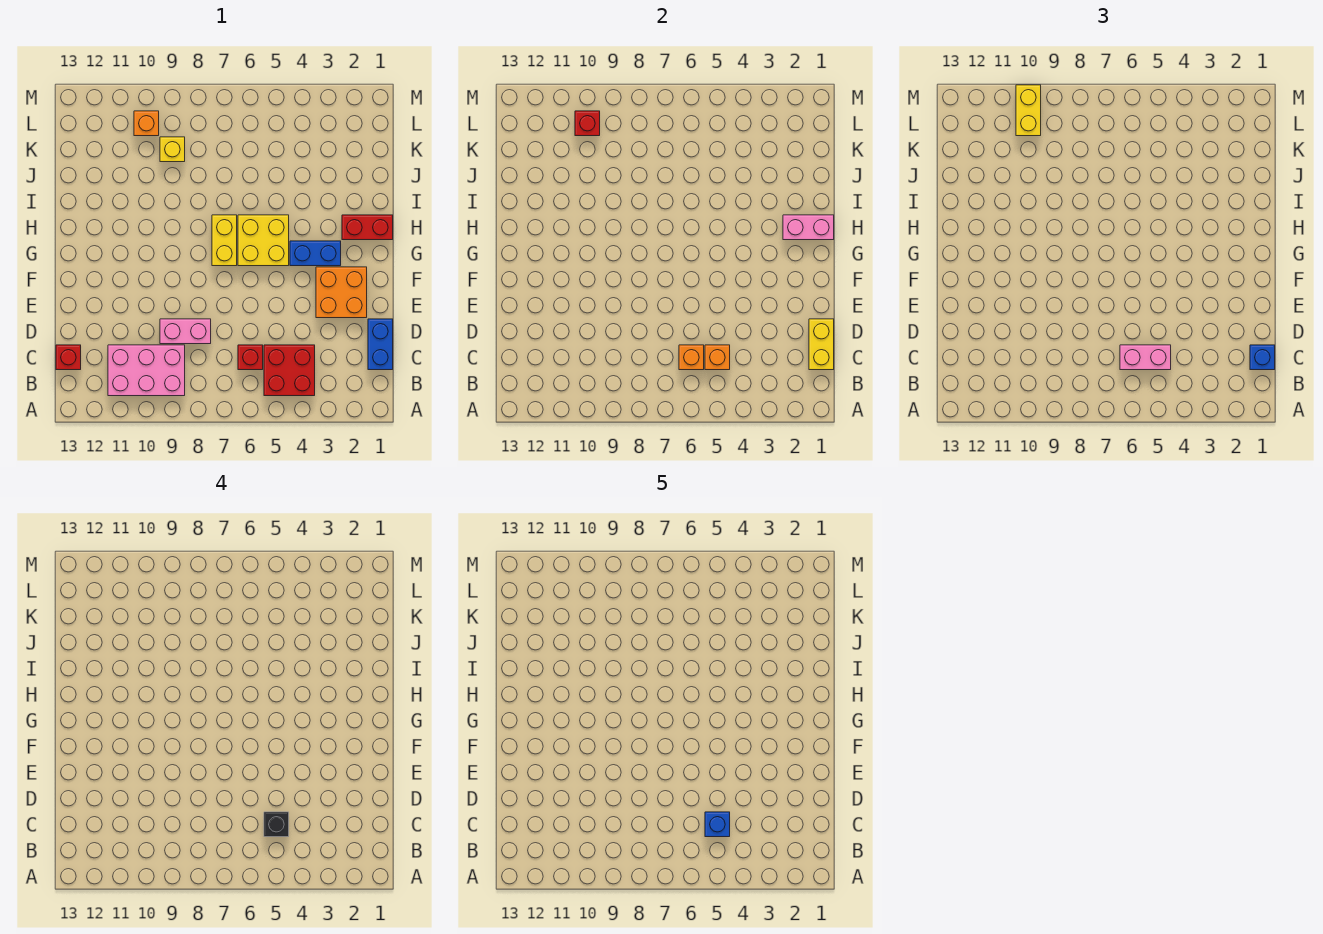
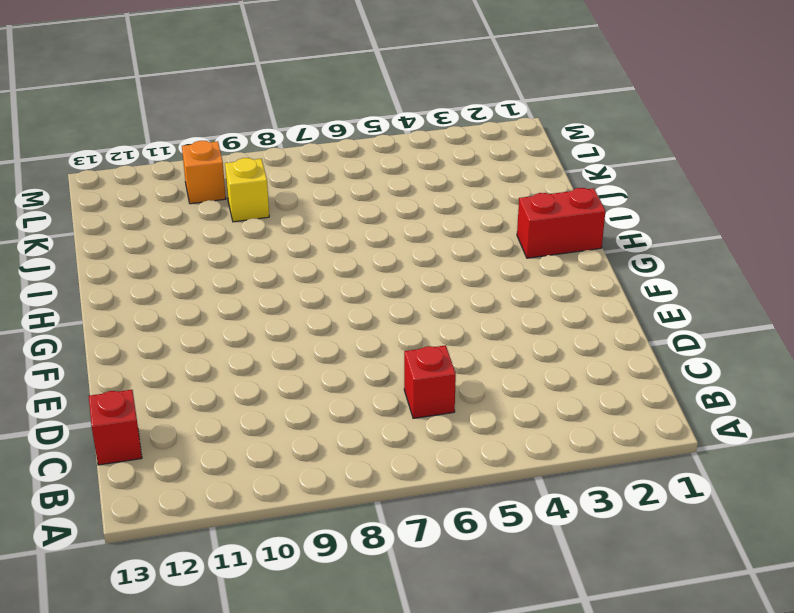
none -> red 2x2 brick [264,345,315,396]
none -> pink 2x3 brick [108,345,185,396]
none -> blue 1x2 brick [368,319,393,370]

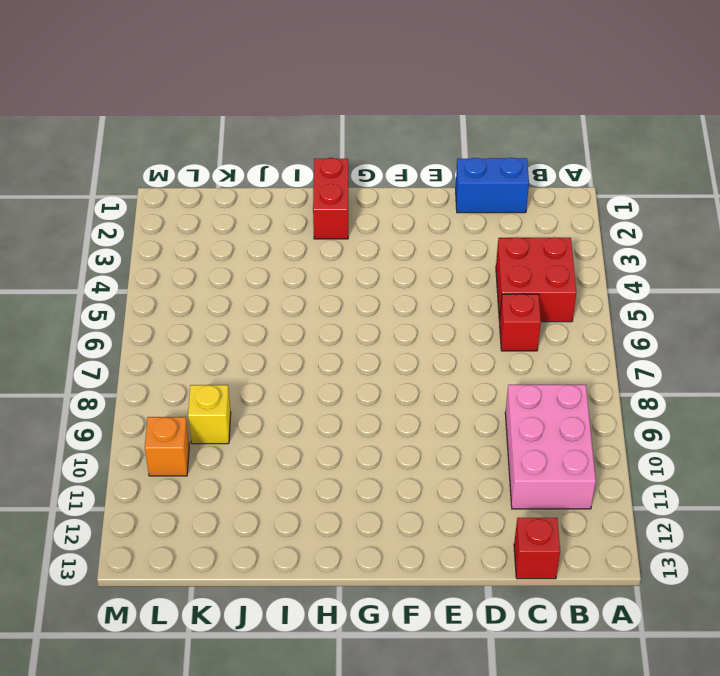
none -> pink 1x2 brick [160,319,211,344]
none -> orange 2x2 brick [316,267,367,318]
none -> blue 1x2 brick [290,241,341,266]

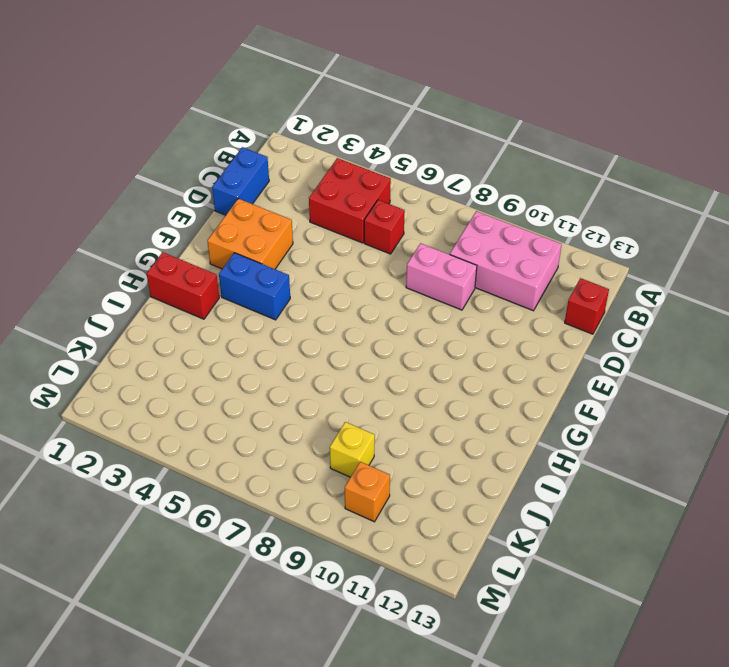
none -> yellow 2x2 brick [238,215,289,266]
none -> yellow 1x2 brick [212,215,237,266]
none -> yellow 1x2 brick [809,319,834,370]

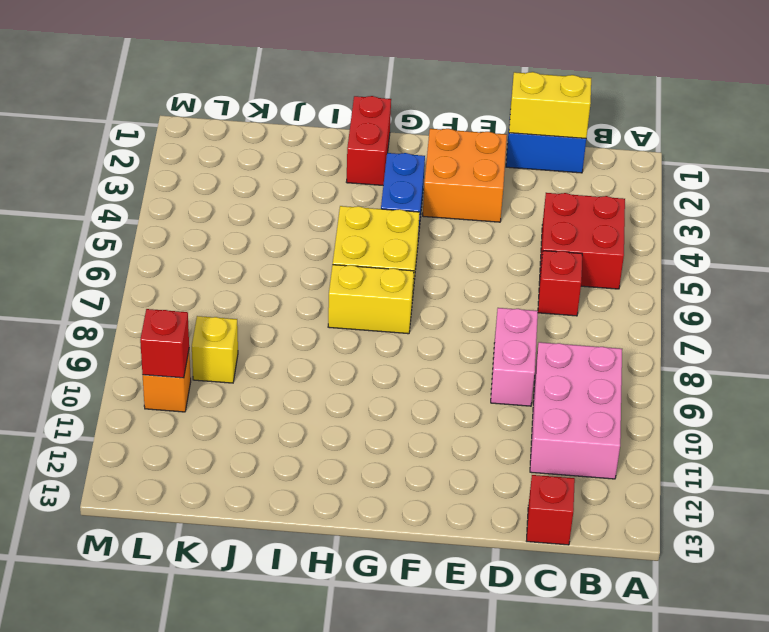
none -> orange 1x1 brick [705,345,730,370]
none -> orange 1x1 brick [679,345,704,370]
none -> pink 1x2 brick [783,215,834,240]

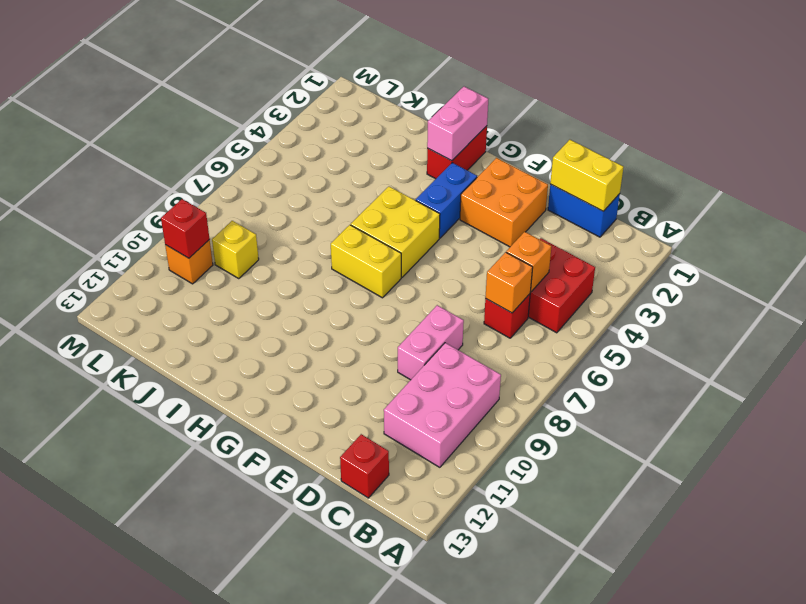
none -> blue 1x1 brick [1250,345,1275,370]
none -> pink 1x2 brick [1120,345,1171,370]
none -> yellow 1x2 brick [1016,85,1041,136]

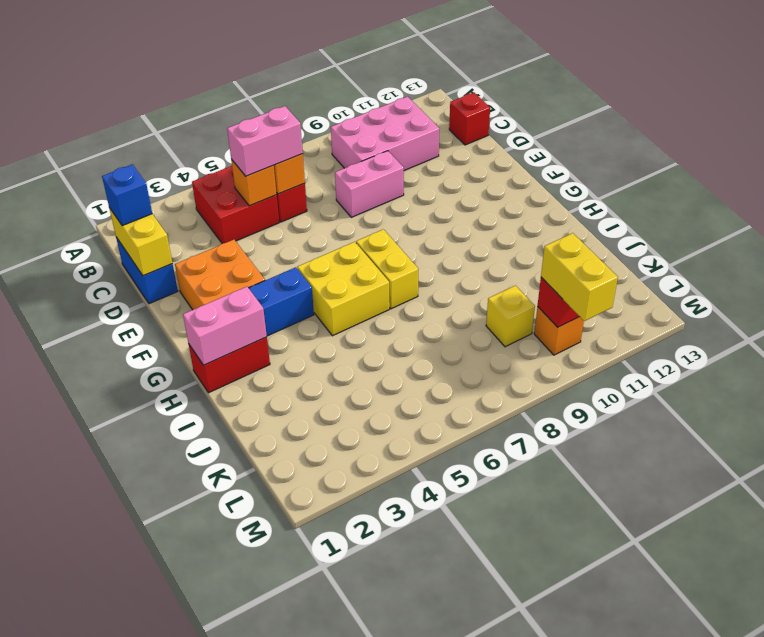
none -> black 1x1 brick [264,812,289,837]
none -> blue 1x1 brick [705,812,730,837]

